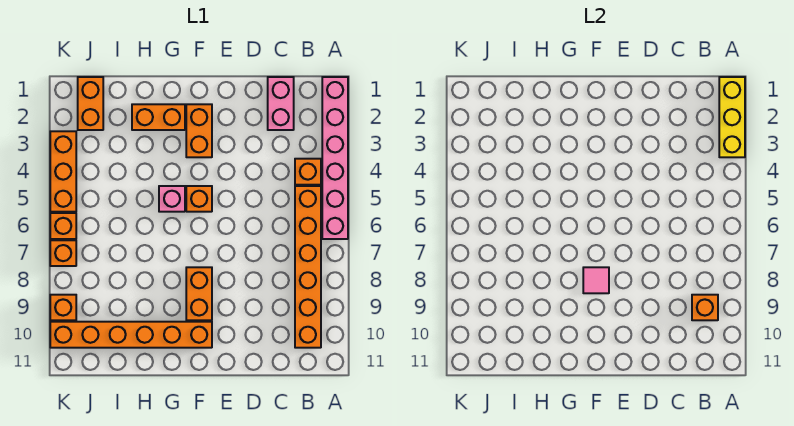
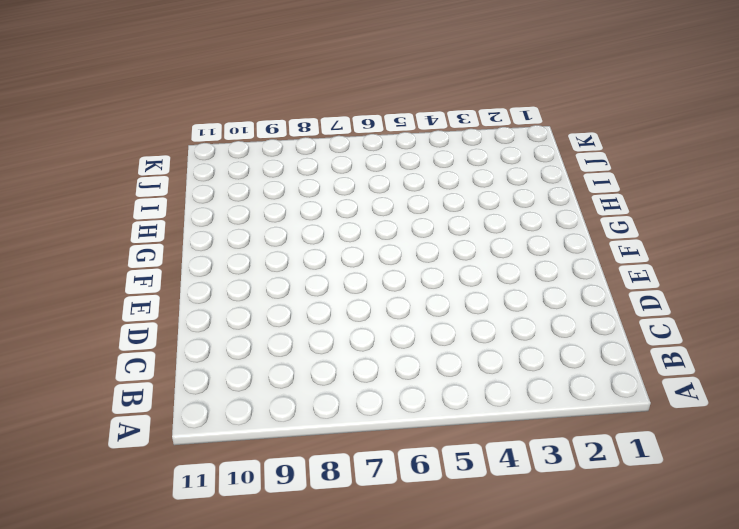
none -> pink 1x6 brick [322,77,348,239]
none -> orange 1x1 brick [295,159,321,185]
none -> orange 1x6 brick [295,186,321,348]

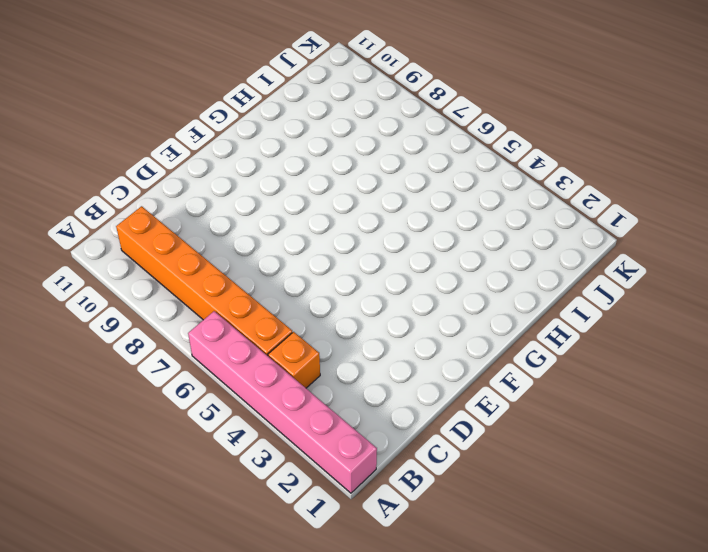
none -> pink 1x2 brick [268,77,294,130]
none -> orange 1x2 brick [186,104,212,157]
none -> orange 1x1 brick [186,186,212,212]

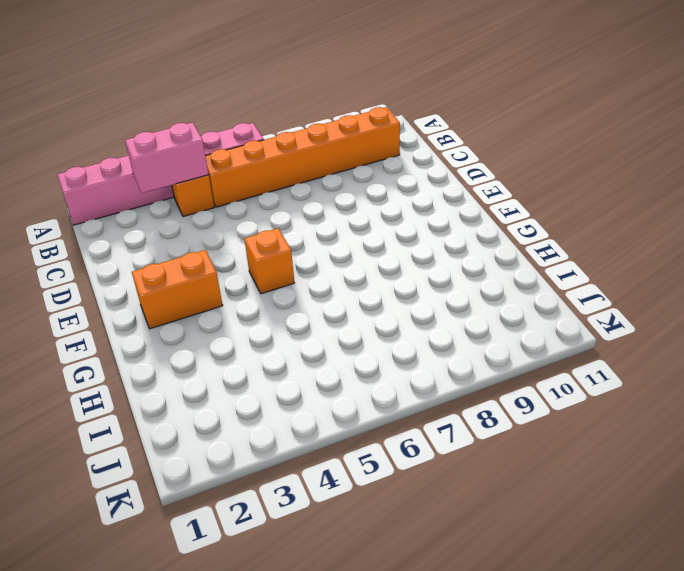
pink 1x2 brick [125,122,209,193] -> pink 1x2 brick moved to [268,77,294,130]
none -> orange 1x2 brick [186,267,212,320]
none -> orange 1x6 brick [50,322,212,348]
none -> orange 1x2 brick [132,104,185,130]

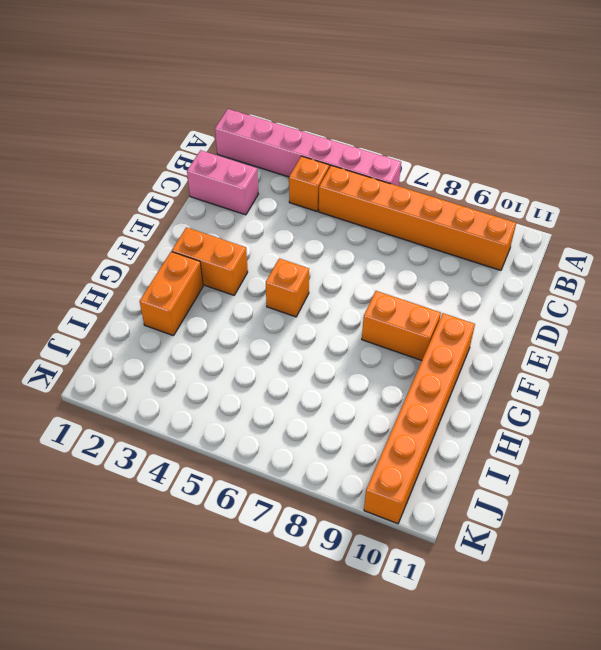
none -> pink 1x1 brick [159,186,185,212]
none -> orange 1x2 brick [78,77,103,130]
none -> orange 1x3 brick [50,131,76,212]

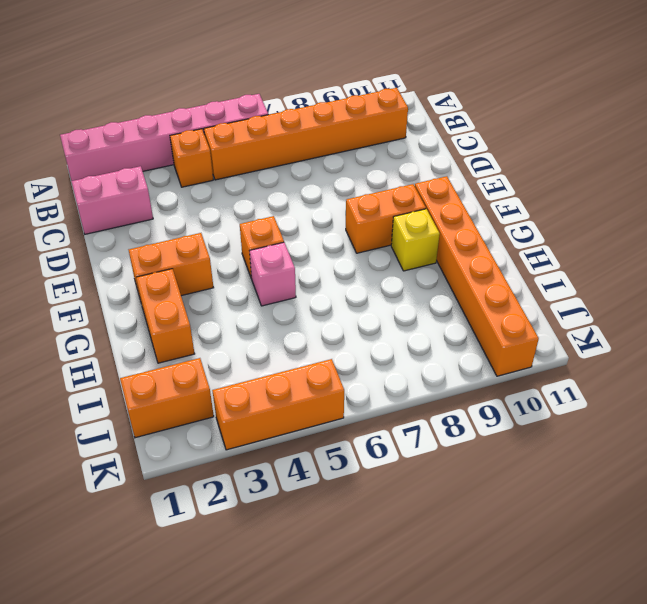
yellow 1x1 brick [391,209,440,271] -> none
none -> orange 1x1 brick [50,213,76,239]
none -> orange 1x1 brick [50,240,76,266]
none -> orange 1x1 brick [50,295,76,320]

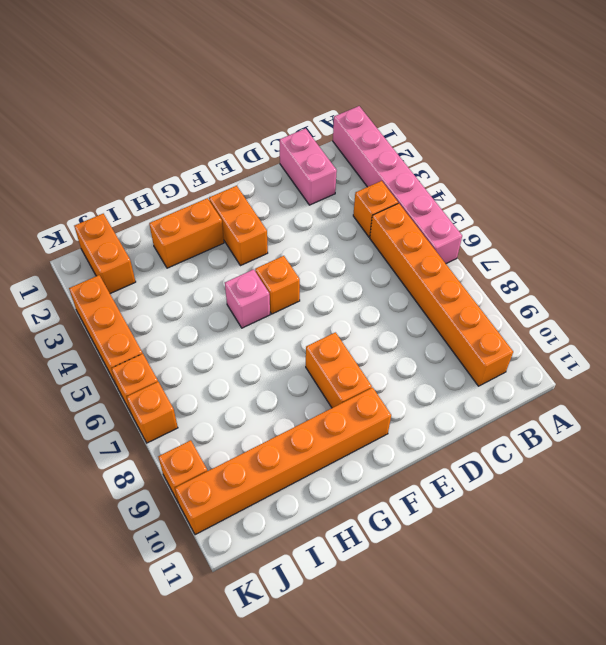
none -> yellow 1x3 brick [719,77,745,157]
none -> orange 1x1 brick [692,295,718,320]
none -> pink 1x1 tile [583,267,609,293]

